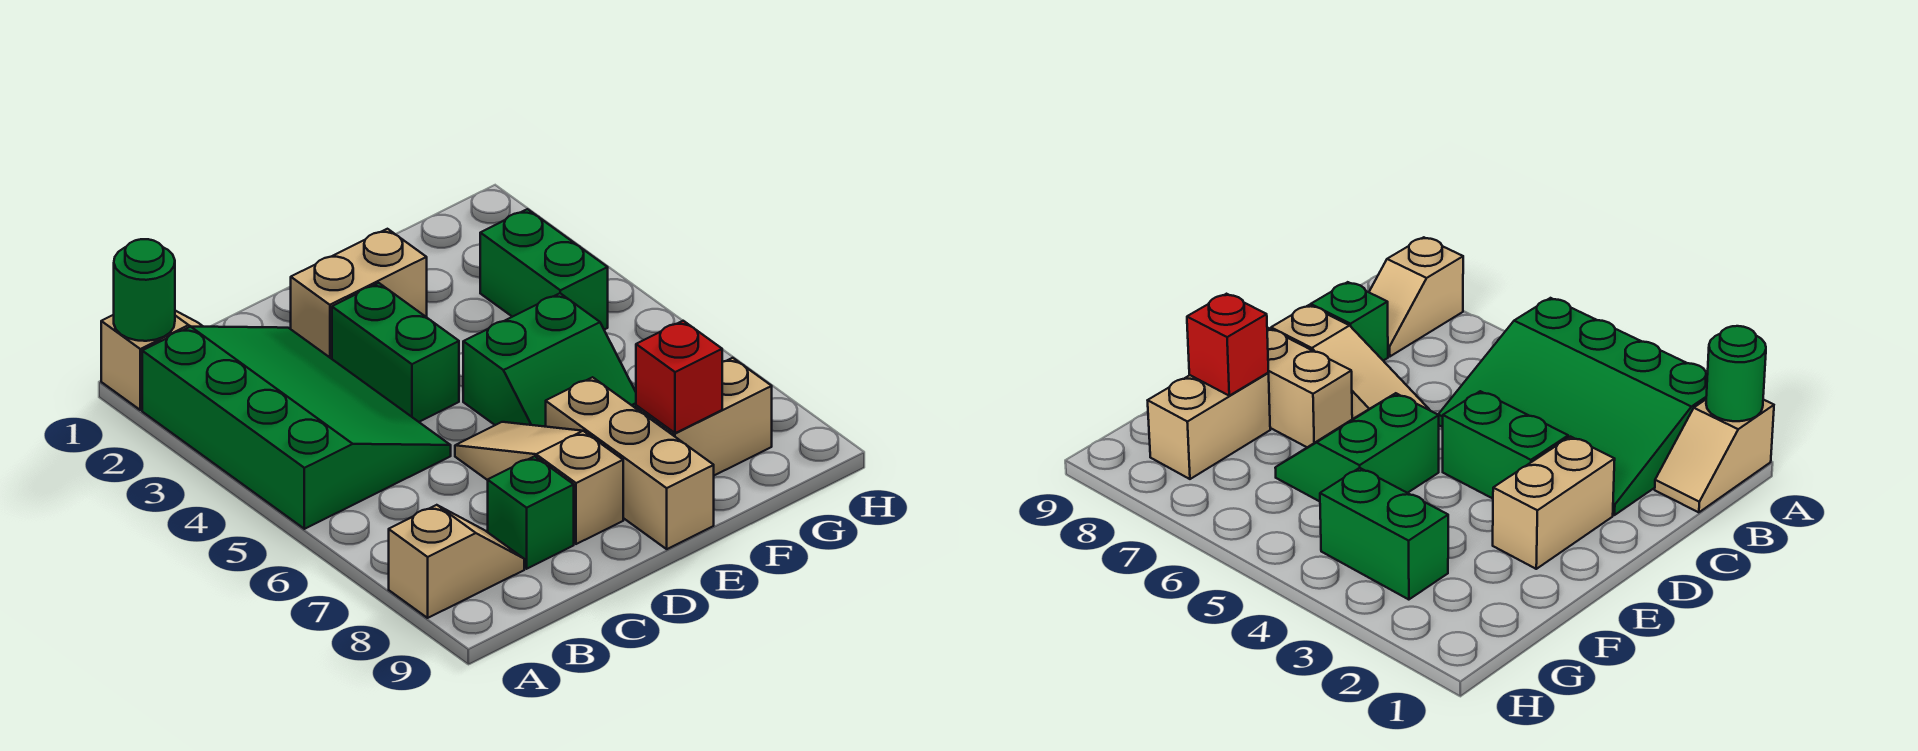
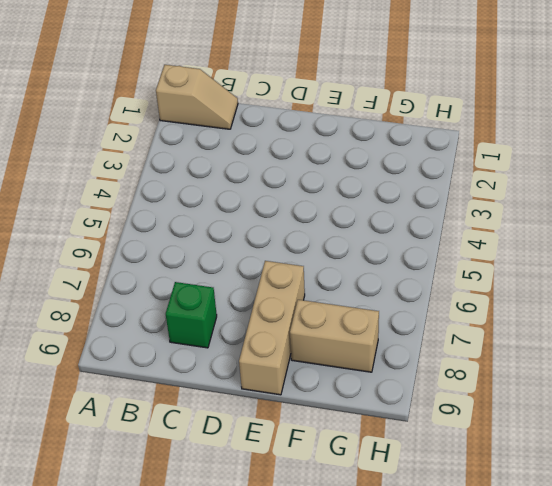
none -> green 3x4 slope [142,327,451,529]
none -> tan 1x2 slope [389,505,524,618]
none -> tan 1x2 brick [291,229,427,359]

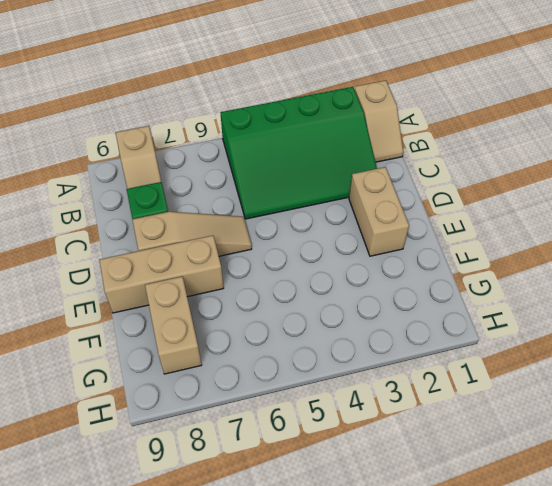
none -> green 1x2 brick [332,283,459,422]
none -> green 2x2 slope [463,293,636,427]
none -> green 1x2 brick [480,209,608,330]

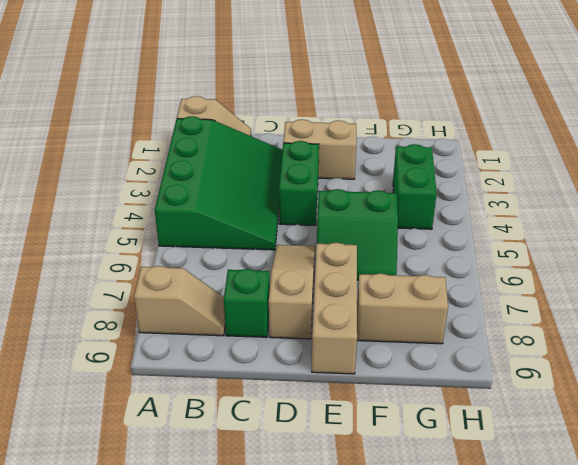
none -> green 1x1 round brick [114,239,175,341]
none -> red 1x1 brick [636,321,722,433]

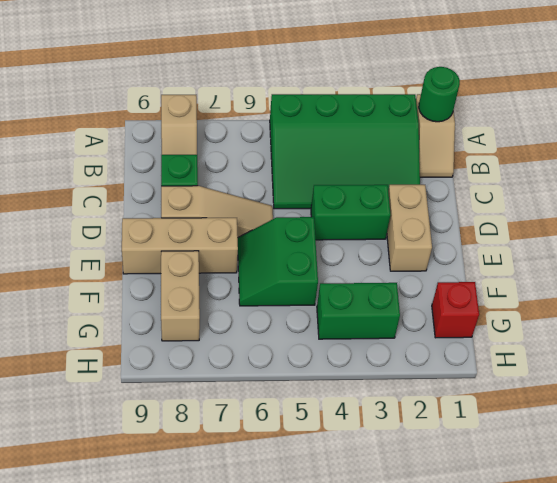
red 1x1 brick [432,282,479,338] -> red 1x1 brick moved to [636,321,722,433]

